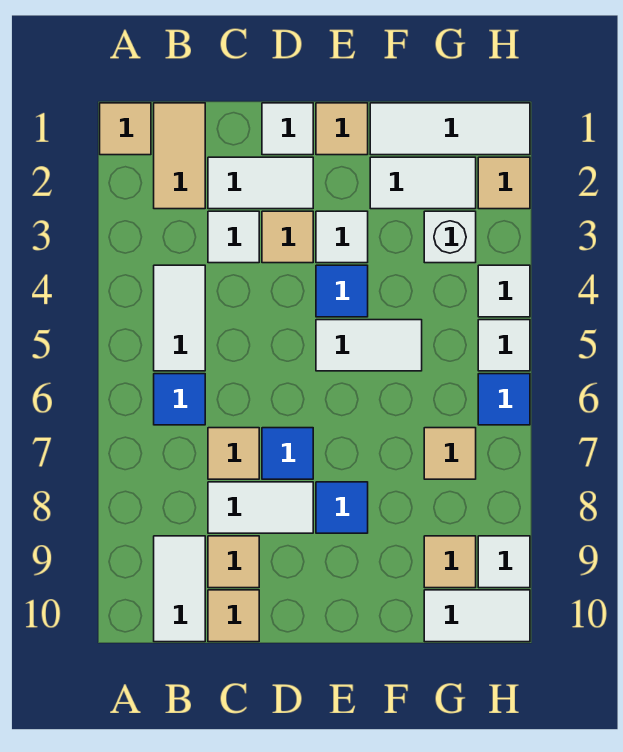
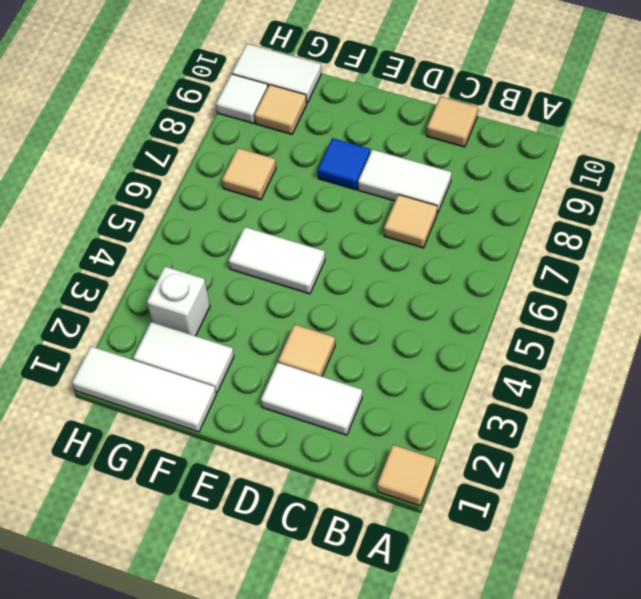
none -> tan 1x2 tile [154,103,205,209]
none -> white 1x2 tile [154,265,205,371]
none -> blue 1x1 tile [154,374,205,425]
none -> white 1x2 tile [154,536,205,642]

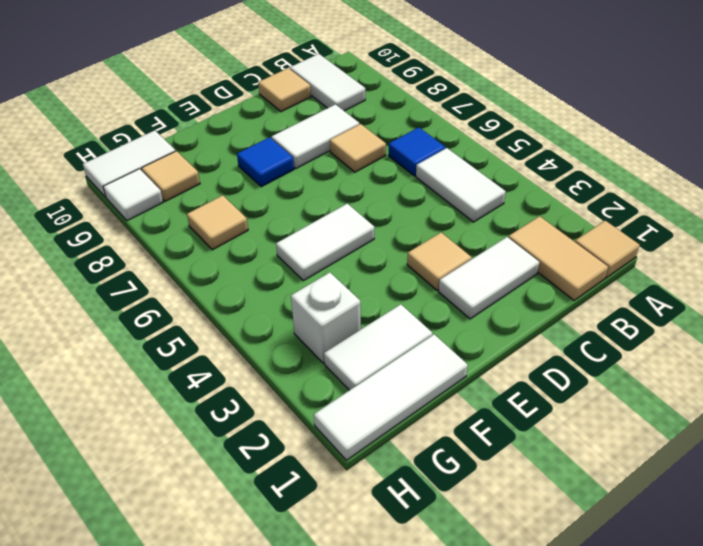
none -> white 1x1 tile [208,211,259,263]
none -> tan 1x1 tile [208,536,259,588]
none -> white 1x1 tile [262,103,313,155]
none -> blue 1x1 tile [262,428,313,479]

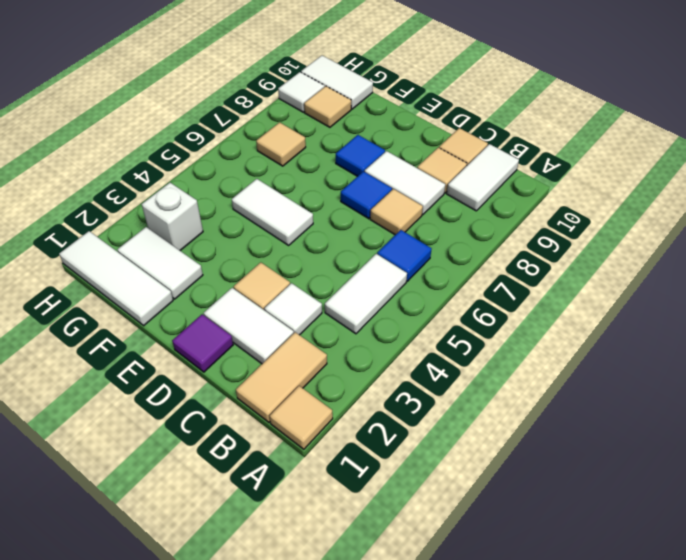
purple 1x1 tile [172,314,233,372] -> white 1x1 tile [262,103,313,155]
none -> tan 1x1 tile [316,103,368,155]
none -> white 1x1 tile [316,211,368,263]
none -> blue 1x1 tile [316,265,368,317]
none -> tan 1x1 tile [478,157,530,209]

